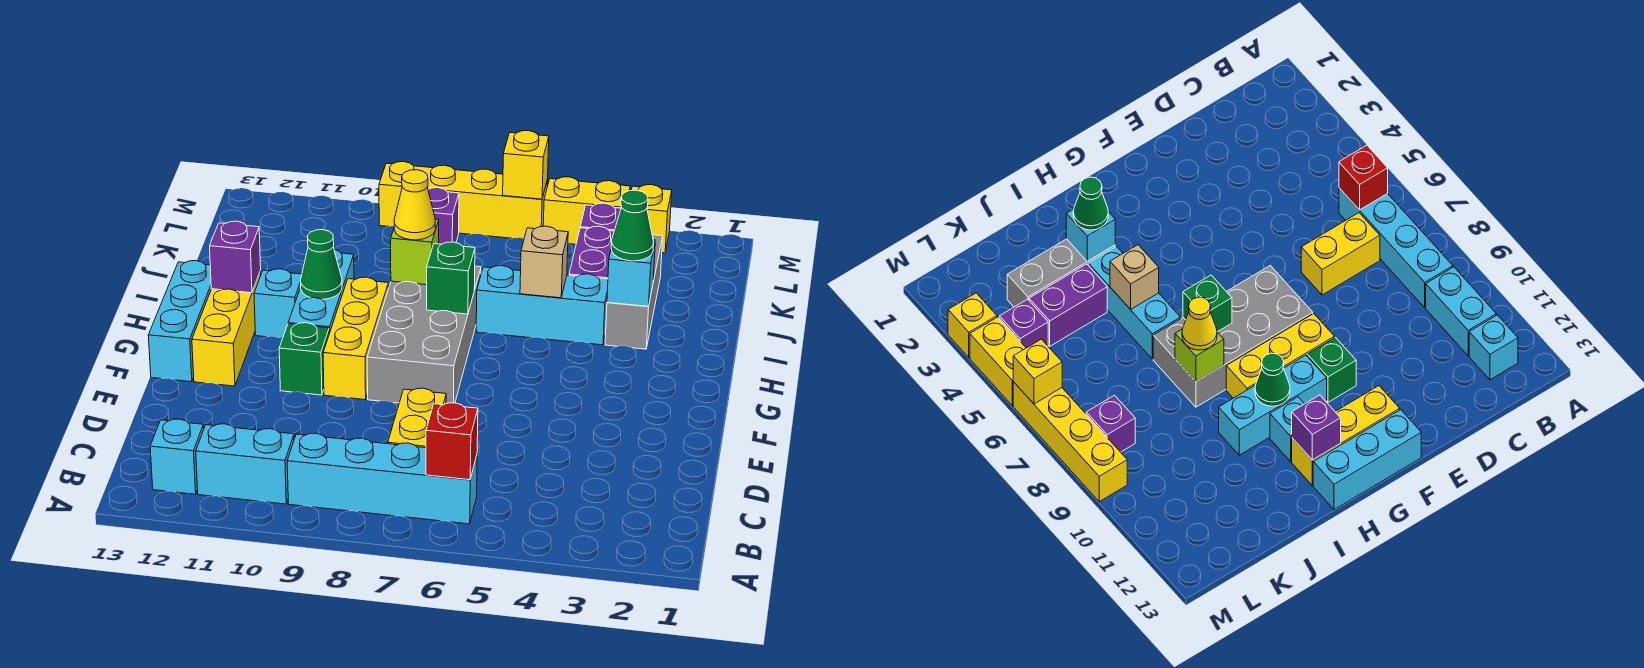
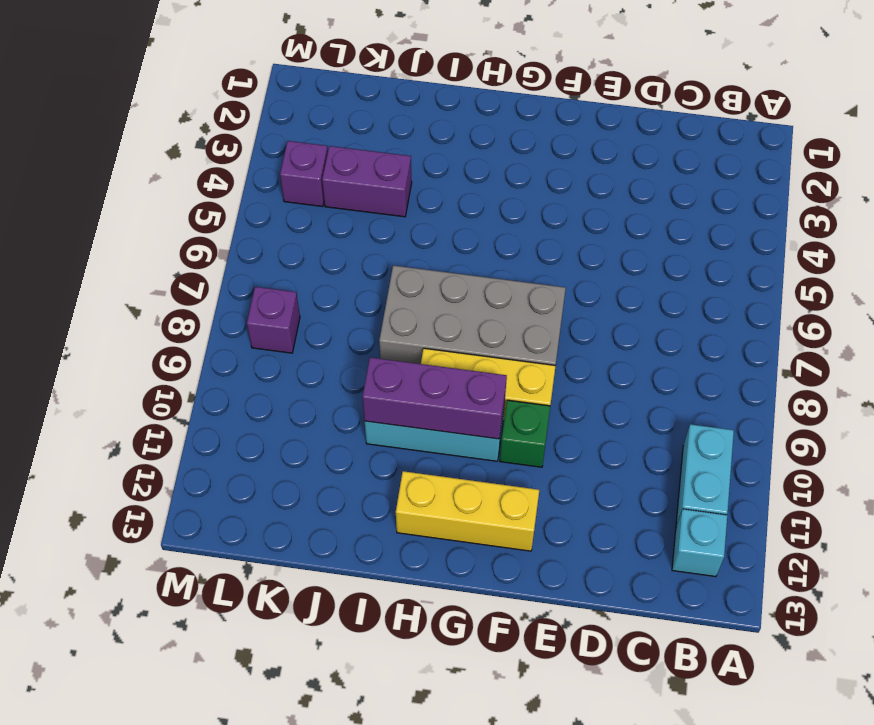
purple 1x3 brick [362,357,507,439] -> green 1x1 cone [301,230,342,299]
none -> cyan 1x4 brick [287,433,477,524]
none -> yellow 1x2 brick [388,388,446,448]
none -> cyan 1x3 brick [148,261,211,382]

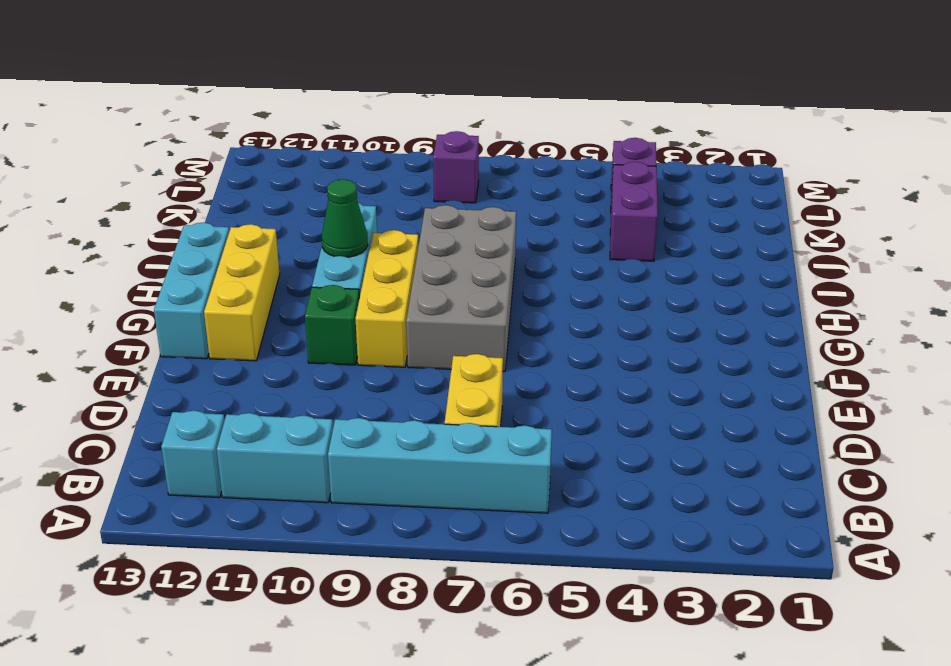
none -> cyan 1x1 brick [254,269,302,338]
none -> grey 1x3 brick [605,235,663,349]
none -> cyan 1x3 brick [476,266,608,345]

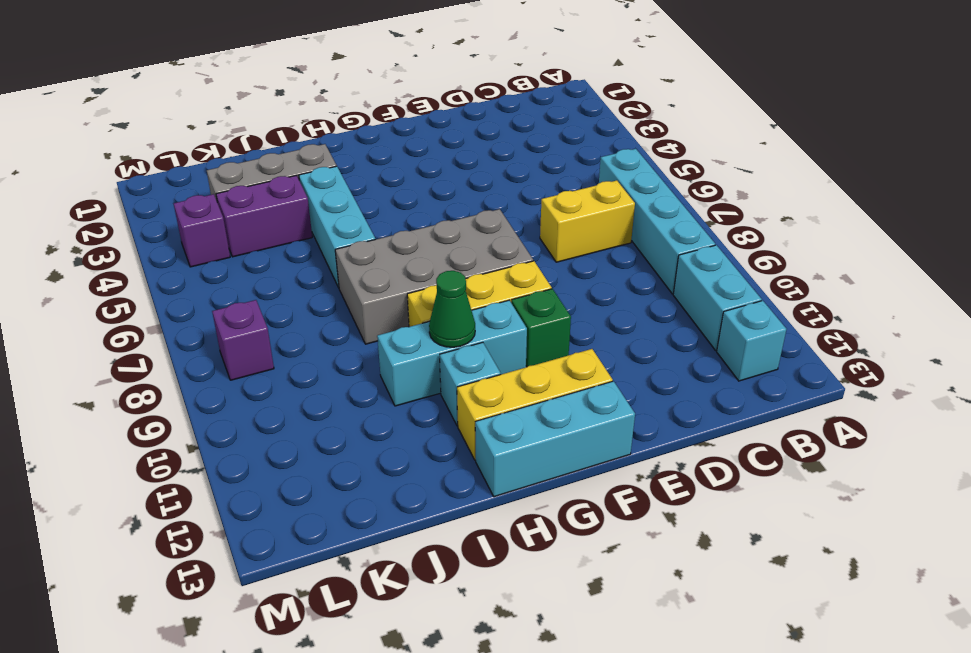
none -> yellow 1x1 brick [632,185,672,253]
none -> yellow 1x2 brick [543,177,630,244]
none -> yellow 1x4 brick [379,162,548,238]

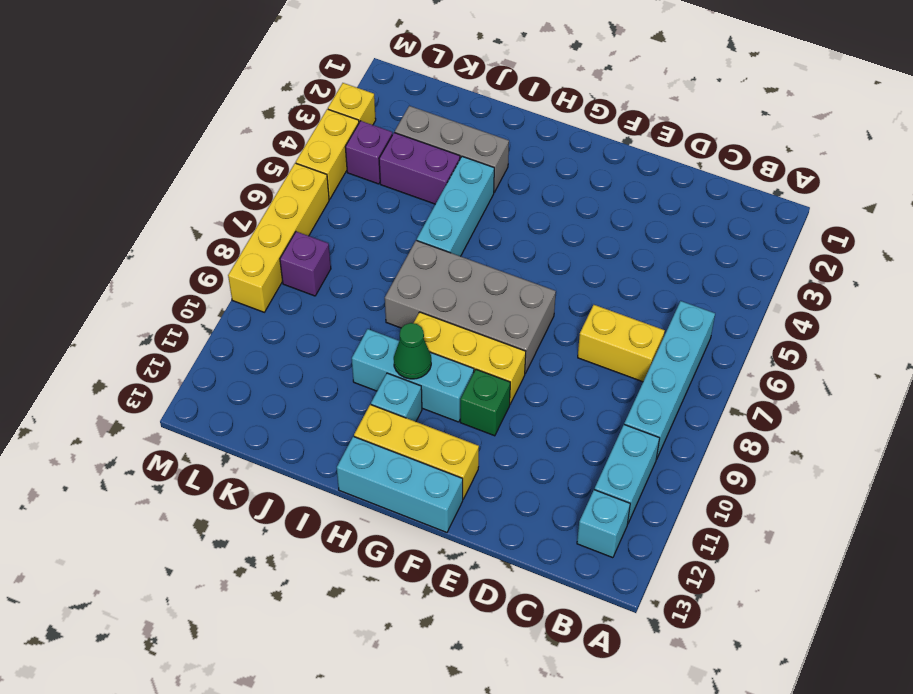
none -> red 1x1 brick [426,403,478,480]
none -> green 1x1 brick [427,242,475,314]
none -> purple 1x1 brick [210,221,261,293]

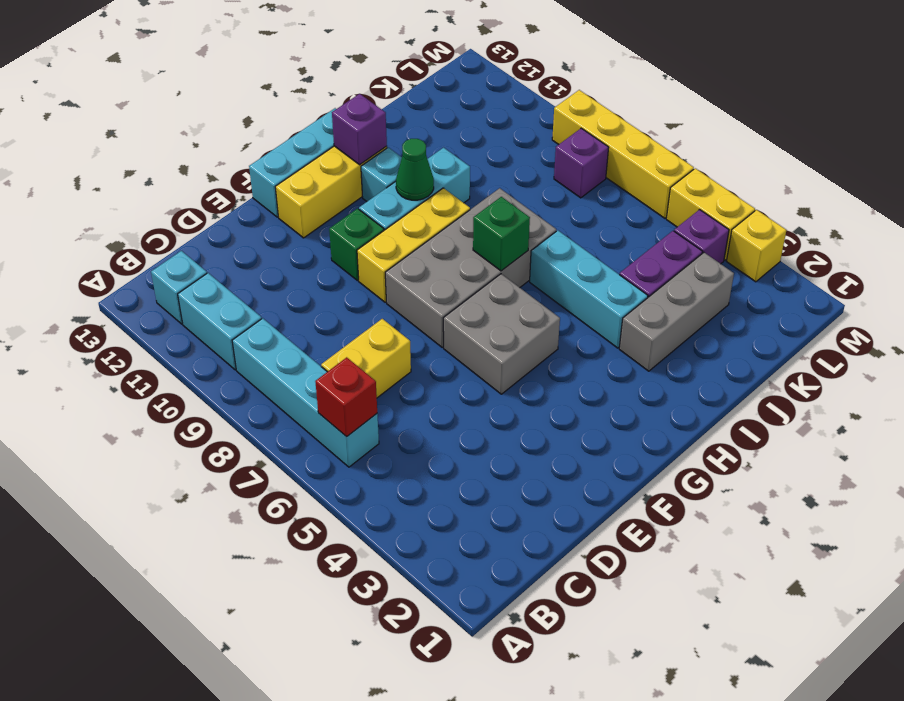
grey 2x2 brick [443,274,560,394] -> none
none -> cyan 1x1 brick [607,240,655,306]
none -> tan 1x1 brick [520,226,568,298]
none -> lime 1x1 brick [391,219,439,285]

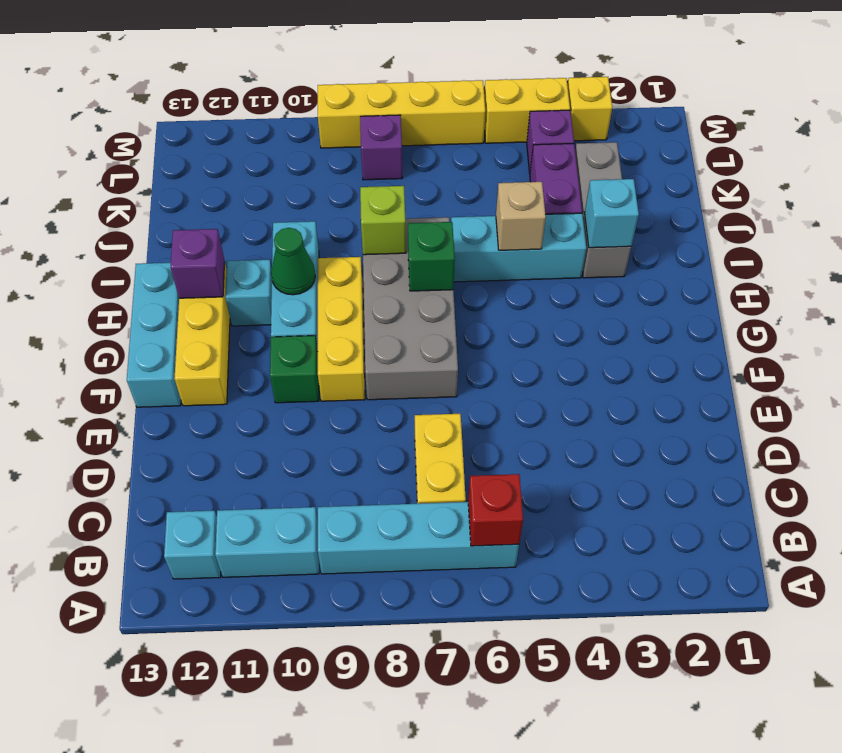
none -> yellow 1x1 brick [503,131,549,199]
none -> green 1x1 cone [611,190,654,261]
none -> yellow 1x1 cone [394,170,435,240]

